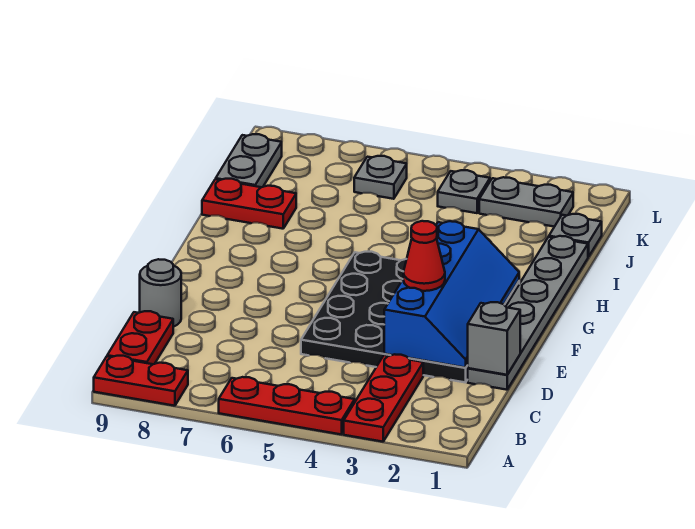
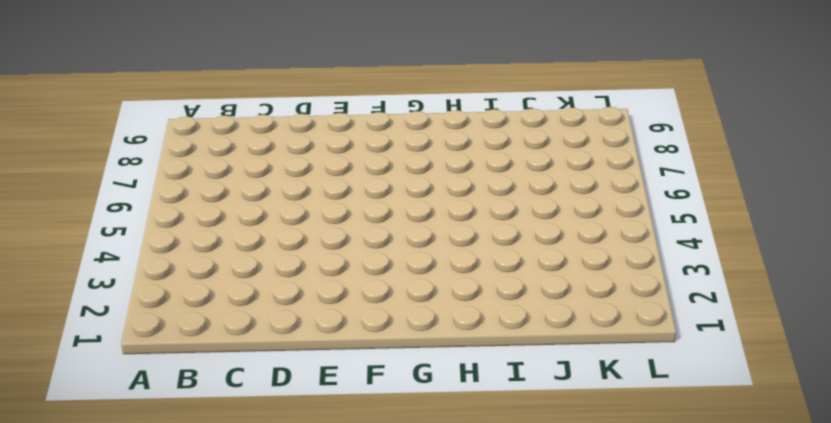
none -> red 1x3 plate [344,354,423,442]
none -> red 1x3 plate [219,377,355,434]
none -> red 1x2 plate [94,356,188,406]

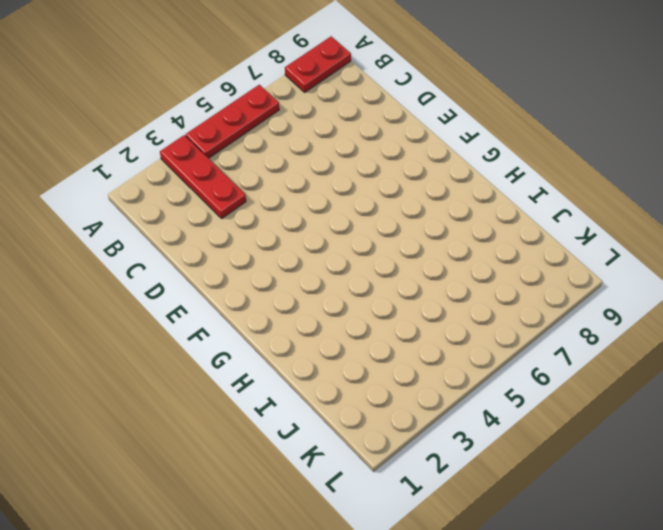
none -> red 1x2 plate [107,311,173,364]
none -> grey 1x6 plate [468,236,588,390]
none -> black 4x4 plate [301,252,519,383]

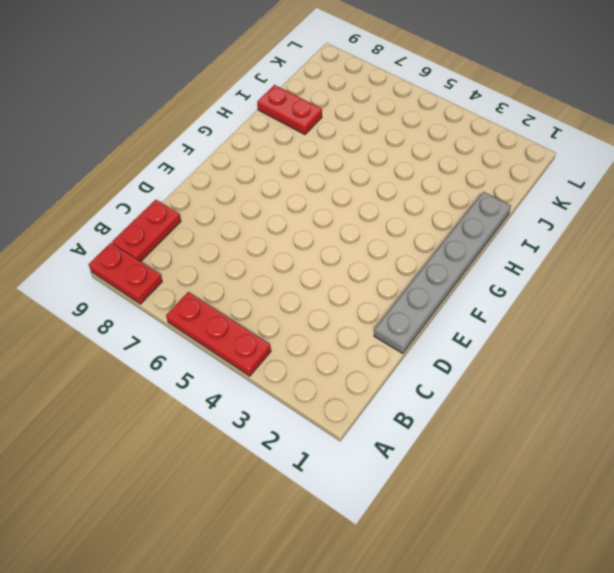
none -> red 1x3 plate [344,354,423,442]
none -> black 4x4 plate [301,252,519,383]
none -> grey 1x1 round brick [140,259,181,327]

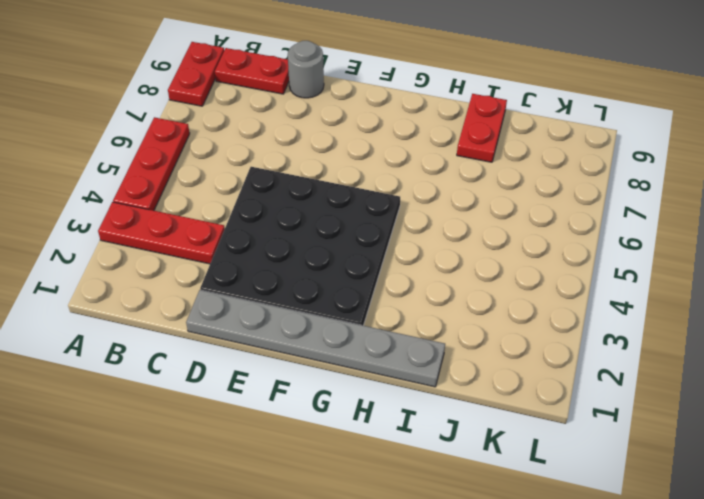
none -> grey 1x1 plate [549,214,602,257]
none -> grey 1x2 plate [216,134,282,187]
none -> grey 1x2 plate [479,177,573,227]

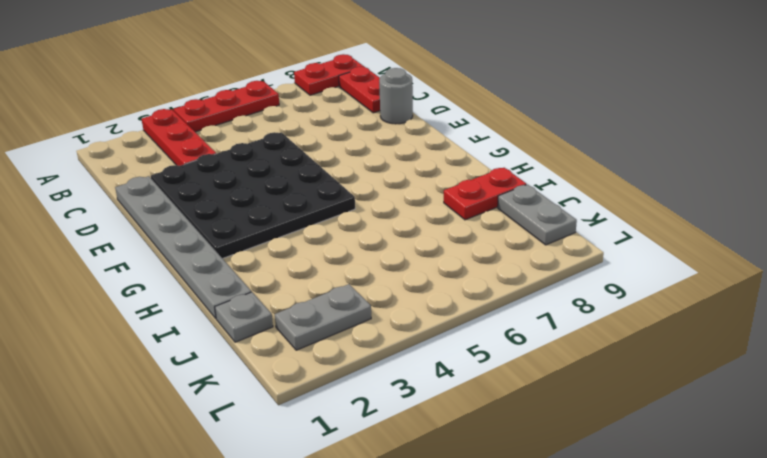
none -> grey 1x1 plate [438,170,490,213]
none -> grey 1x1 plate [354,156,407,199]
none -> grey 1x1 brick [468,302,520,375]

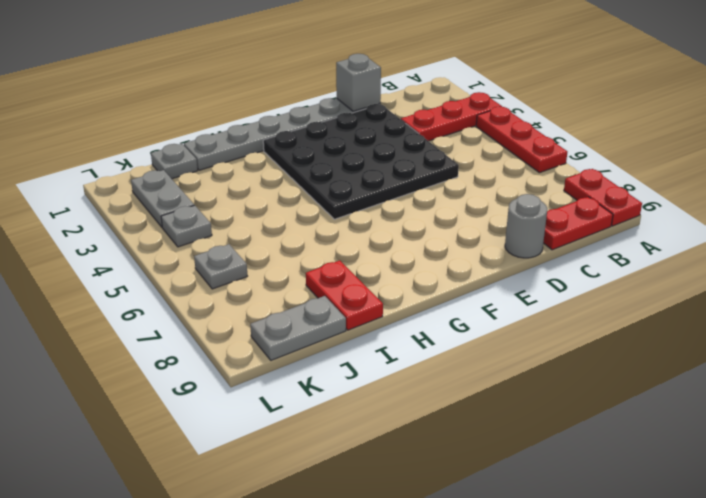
none -> blue 2x4 slope [384,221,519,368]
none -> red 1x1 cone [403,221,445,291]

